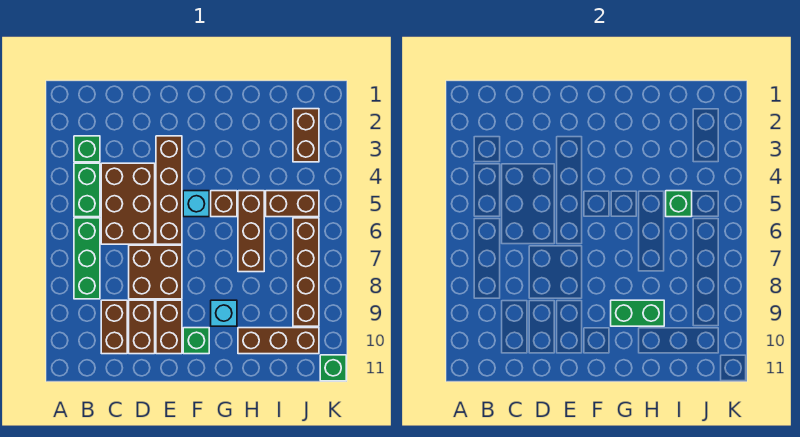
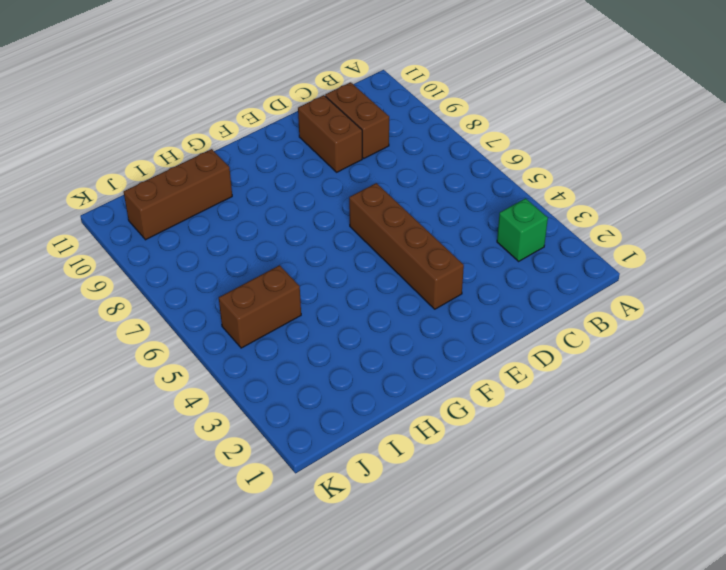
none -> green 1x2 brick [74,163,100,217]
none -> green 1x3 brick [74,218,100,299]
none -> brown 2x3 brick [101,163,155,244]

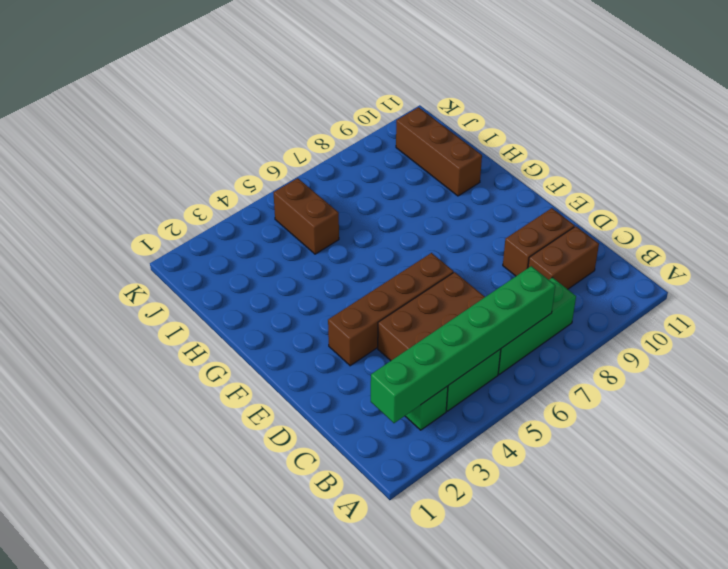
green 1x6 brick [371,266,555,423] -> none
none -> brown 2x2 brick [129,245,182,299]
none -> brown 1x2 brick [156,300,182,354]
none -> cyan 1x1 brick [183,191,209,217]

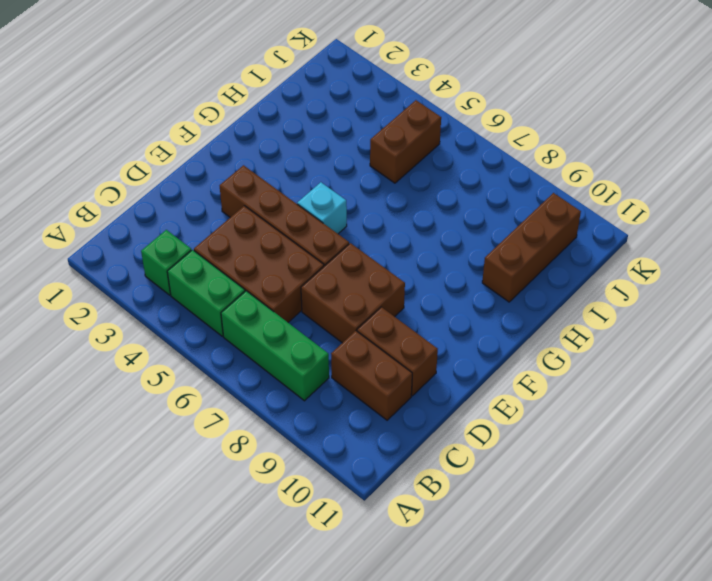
none -> brown 1x2 brick [156,300,182,354]
none -> green 1x1 brick [183,328,209,354]
none -> brown 1x1 brick [211,191,237,217]

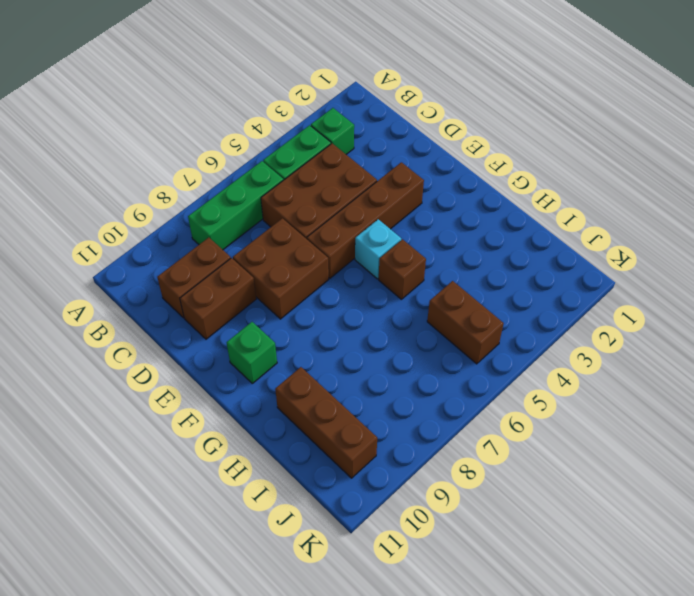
none -> brown 1x2 brick [156,300,182,354]
none -> cyan 1x1 brick [211,300,237,326]
none -> brown 1x3 brick [238,191,264,272]

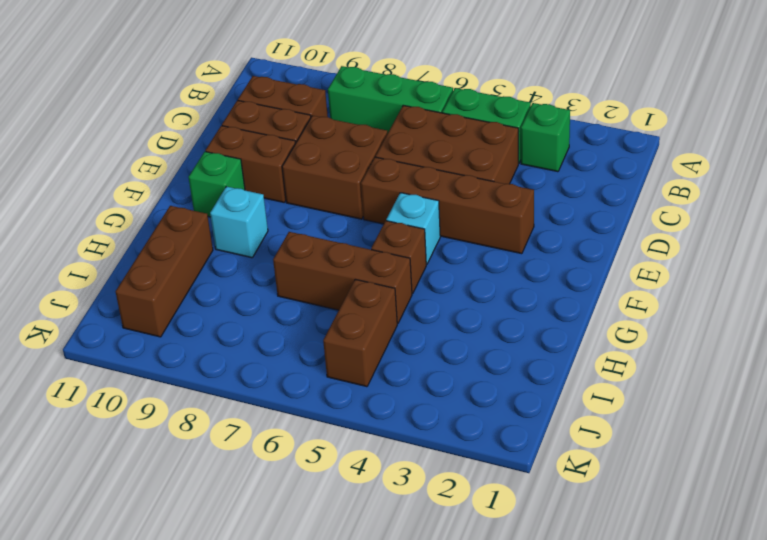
none -> brown 1x2 brick [293,109,319,162]
none -> brown 1x4 brick [293,218,319,326]
none -> green 1x1 brick [320,355,346,381]

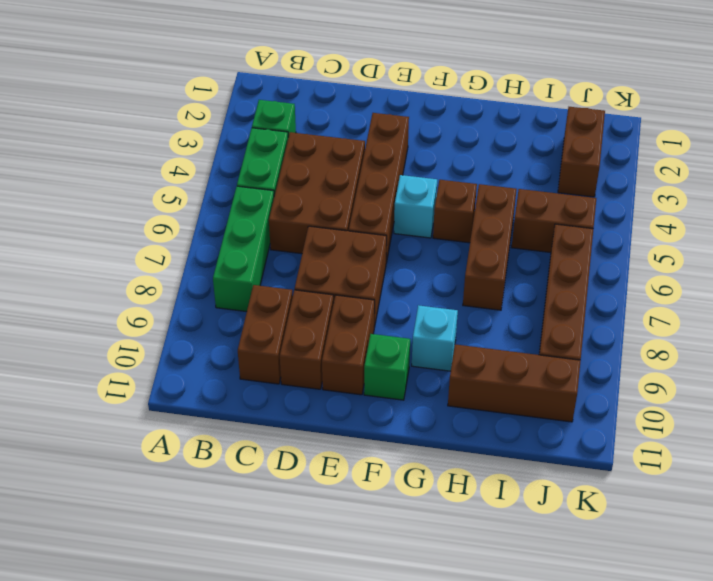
none -> green 1x1 brick [320,355,346,381]
none -> green 1x2 brick [611,300,664,326]
none -> green 1x1 brick [666,191,692,217]

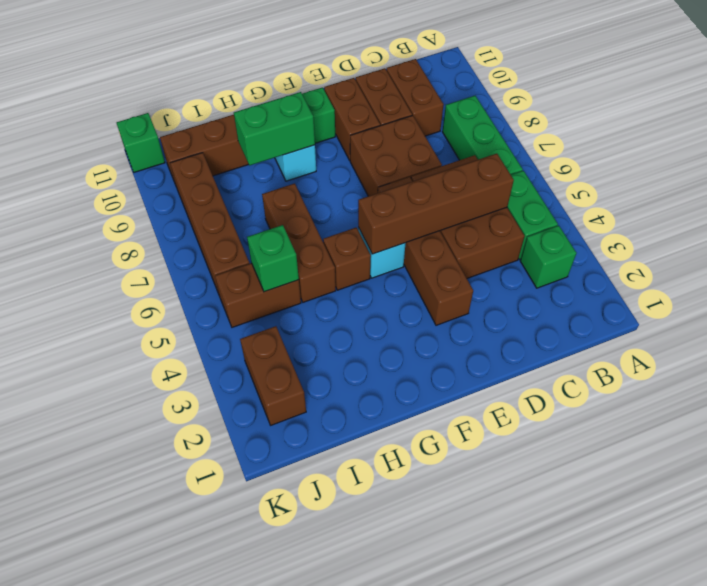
brown 1x4 brick [358,154,514,254] -> none

